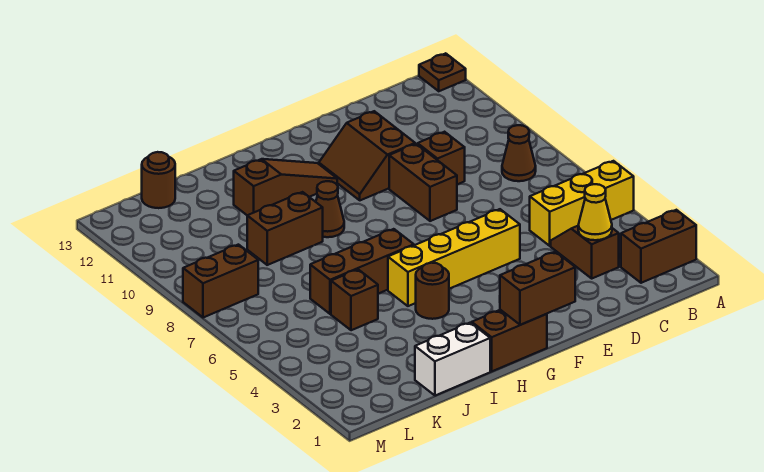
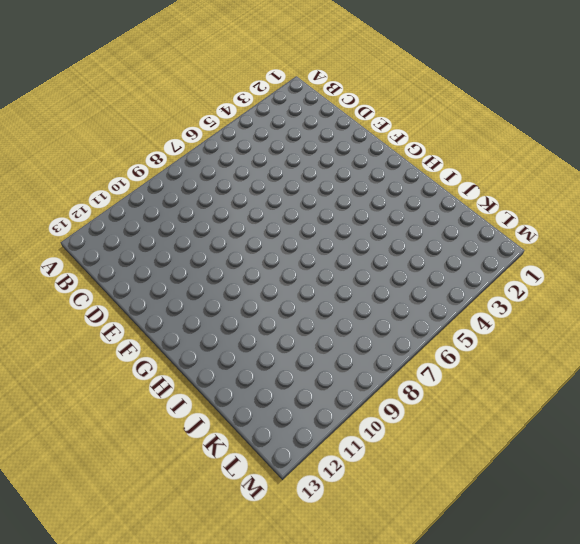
none -> brown 1x2 brick [621,210,696,283]
none -> yellow 1x3 brick [530,161,634,246]
none -> brown 1x1 plate [419,53,466,91]

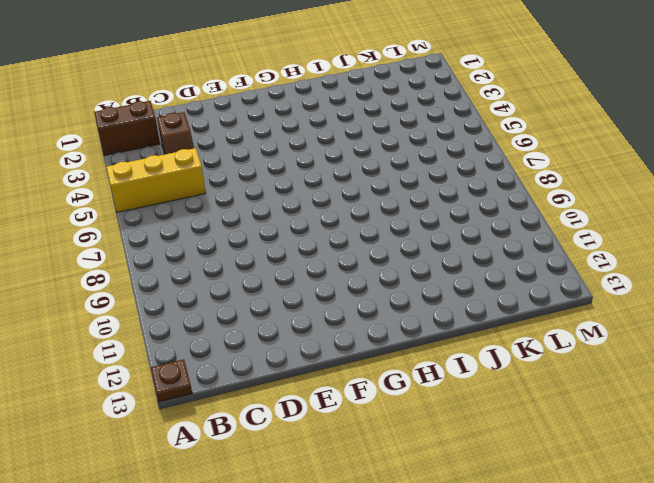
none -> brown 1x1 cone [502,125,536,181]
none -> brown 1x1 brick [418,132,465,185]
none -> yellow 1x4 brick [388,209,520,306]

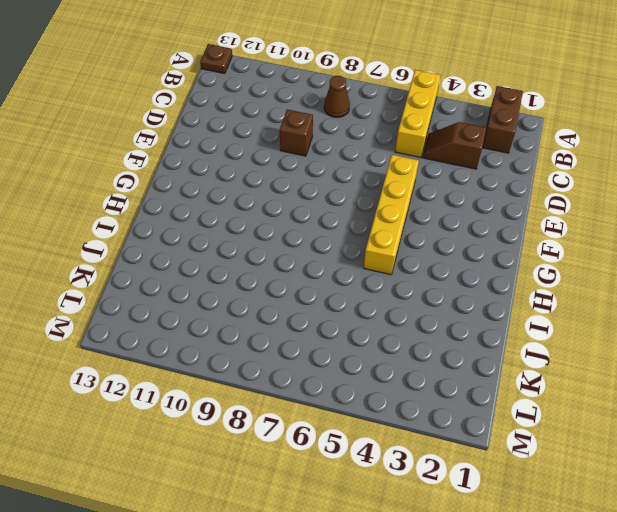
none -> brown 1x2 brick [389,144,457,221]
none -> brown 2x2 slope [319,111,415,200]
none -> brown 1x2 brick [472,310,547,371]

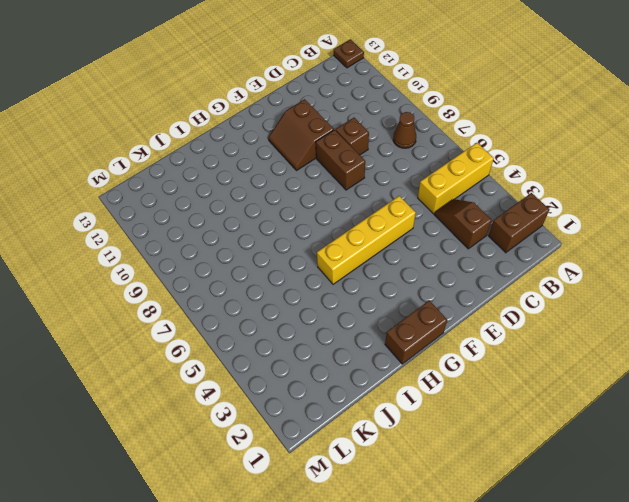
none -> brown 1x3 slope [234,159,337,215]
none -> brown 1x1 round brick [416,263,449,319]
none -> brown 1x3 brick [310,229,414,314]

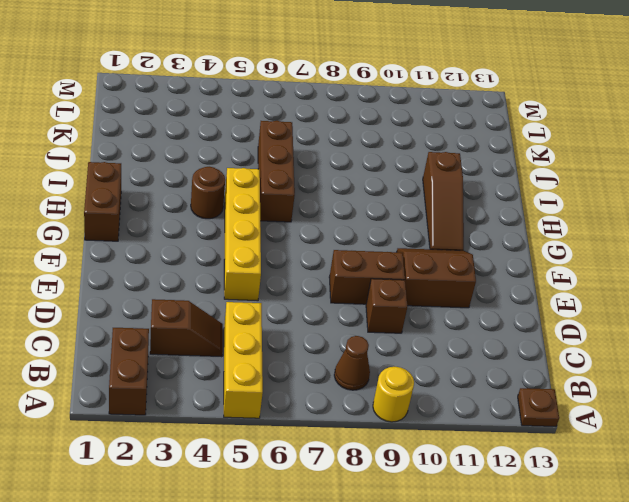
yellow 1x1 round brick [373,367,414,422] -> none
none -> brown 1x1 cone [316,181,344,237]
none -> white 1x2 brick [415,323,490,396]
none -> brown 1x2 brick [247,192,323,265]

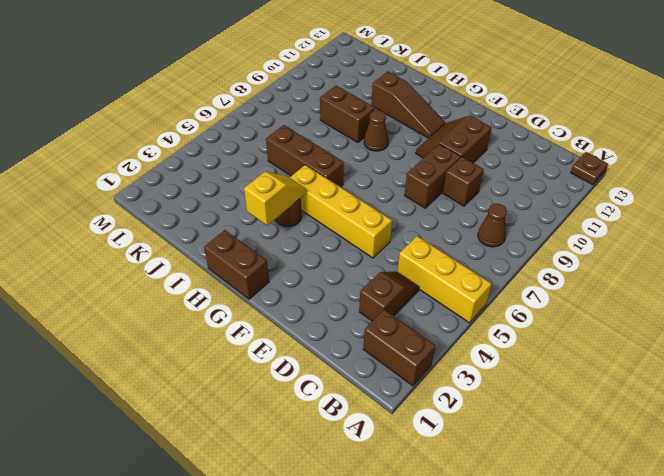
yellow 1x2 slope [244,172,306,226] -> none
none -> white 1x2 brick [415,323,490,396]
none -> brown 1x1 brick [331,269,378,330]
none -> brown 1x1 round brick [142,152,175,208]

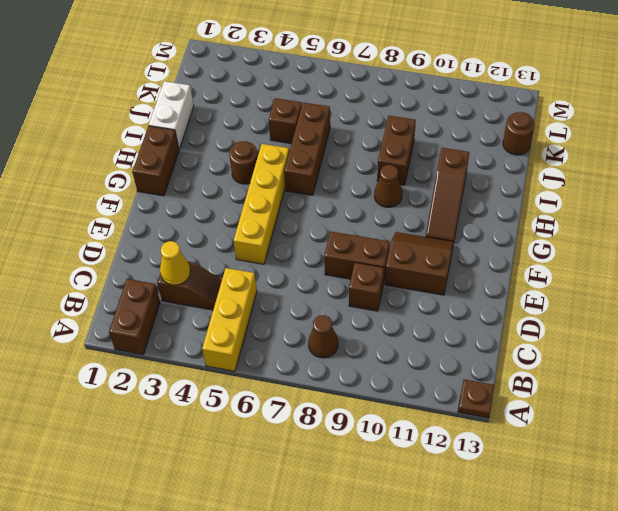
none -> brown 1x2 brick [183,245,258,318]
none -> brown 1x2 brick [500,252,575,325]

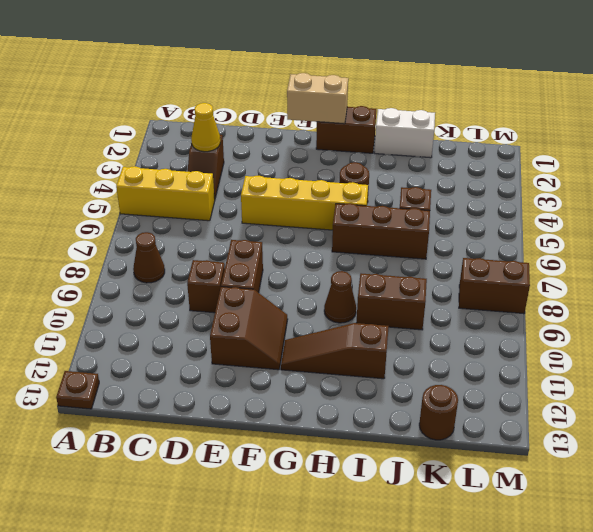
tan 1x2 brick [287,73,348,124] -> brown 1x2 brick [500,252,575,325]
none -> brown 1x2 brick [621,210,696,283]

